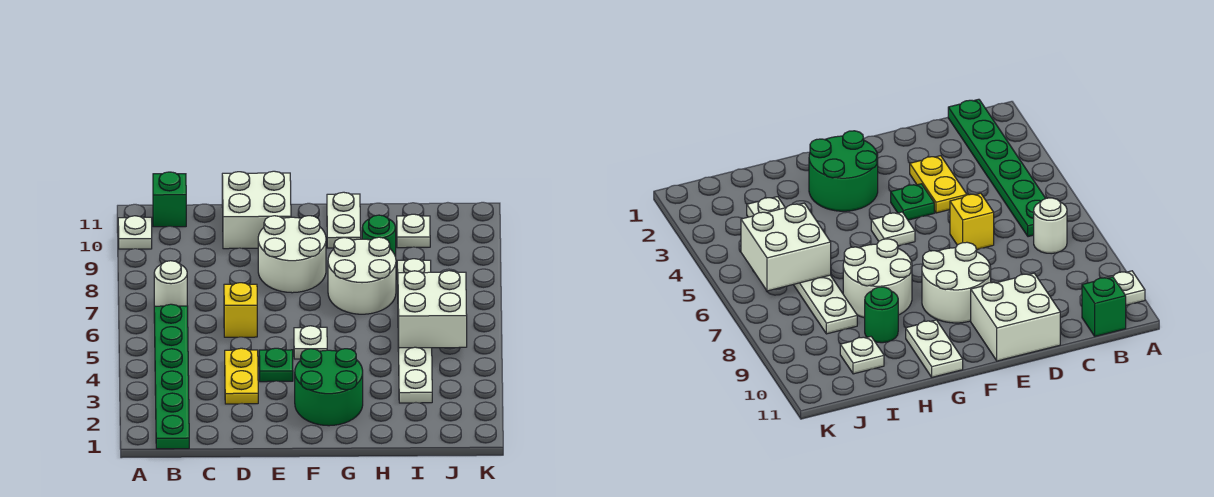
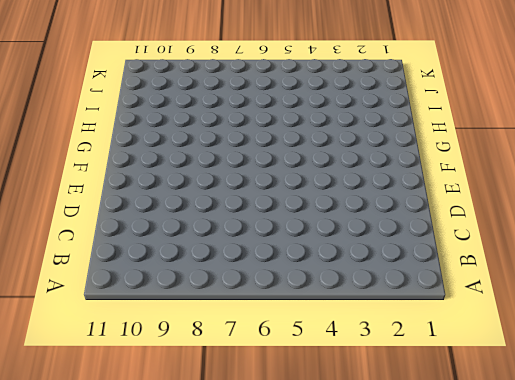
none -> white 1x1 plate [118,216,152,249]
none -> green 1x6 plate [154,304,189,449]
none -> white 1x1 round brick [154,261,187,306]

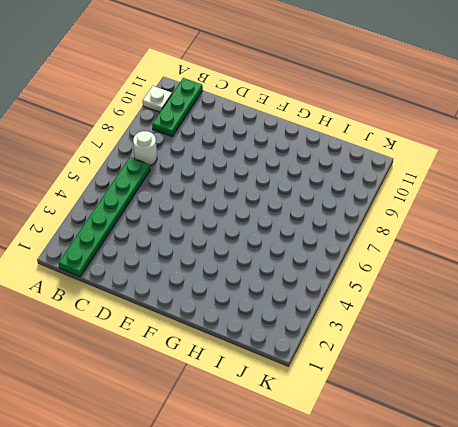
green 1x3 plate [152,78,203,136] -> green 1x1 brick [153,172,186,227]
none -> yellow 1x2 plate [225,348,258,404]
none -> yellow 1x1 brick [224,283,257,337]
none -> white 2x2 brick [222,171,291,249]

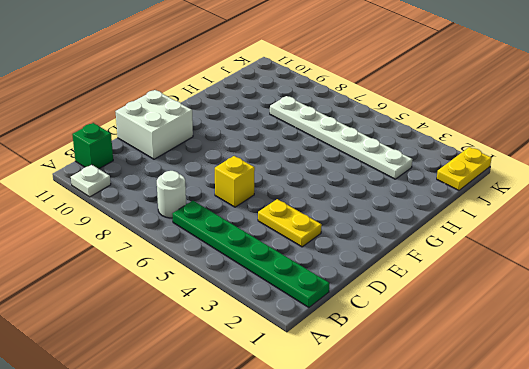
yellow 1x2 plate [437,147,492,190] -> none
none -> green 1x1 plate [259,348,293,382]
none -> white 2x2 round brick [258,216,326,293]
none -> green 2x2 round brick [295,349,363,426]

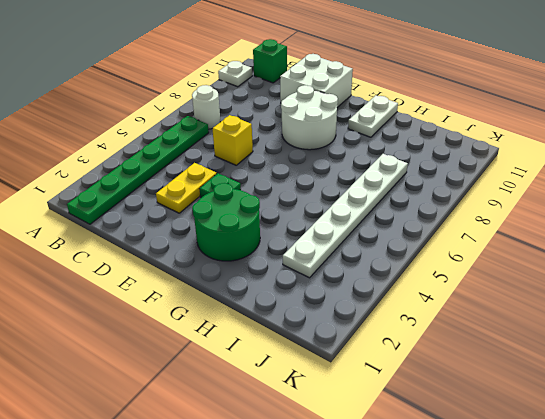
none -> white 1x1 plate [294,326,327,359]
none -> white 2x2 round brick [328,237,396,314]
none -> green 1x1 round brick [362,215,396,257]

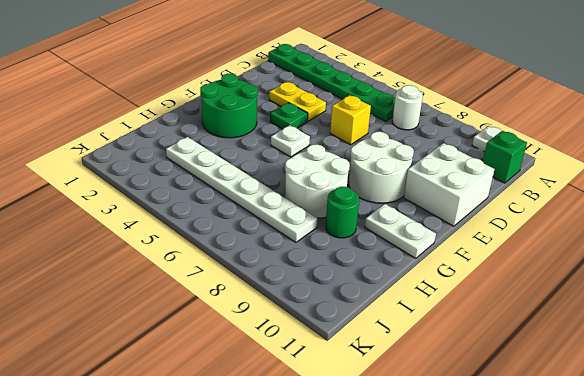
none -> white 1x1 plate [397,214,430,248]
none -> white 2x2 brick [398,271,467,348]

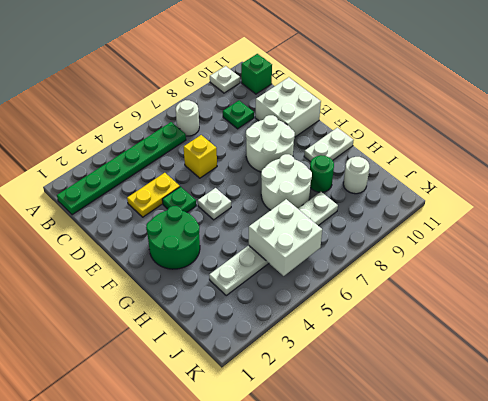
green 1x1 plate [223,101,254,129] -> none
white 1x1 round brick [343,157,369,194] -> white 1x1 plate [397,214,430,248]

